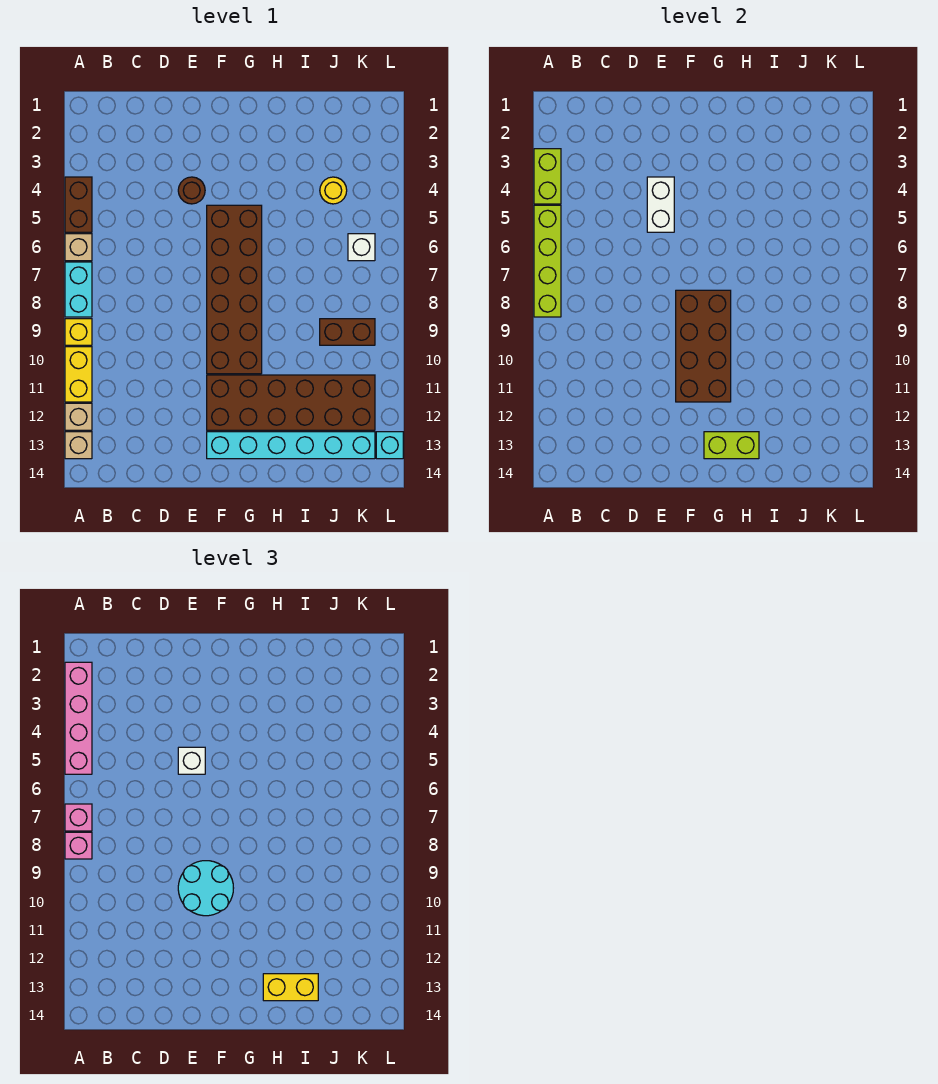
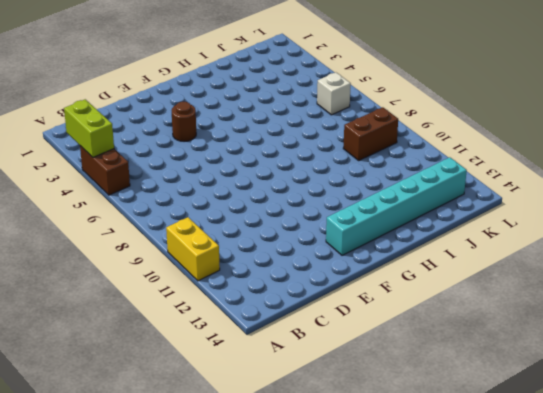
none -> tan 1x1 brick [65,234,92,261]
none -> cyan 1x2 brick [65,262,92,317]
none -> yellow 1x1 brick [65,319,92,345]

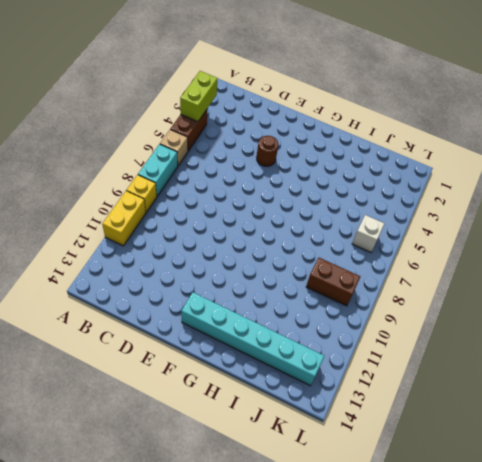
none -> tan 1x1 brick [65,403,92,430]
none -> tan 1x1 brick [65,432,92,459]
none -> brown 2x6 brick [207,205,262,374]

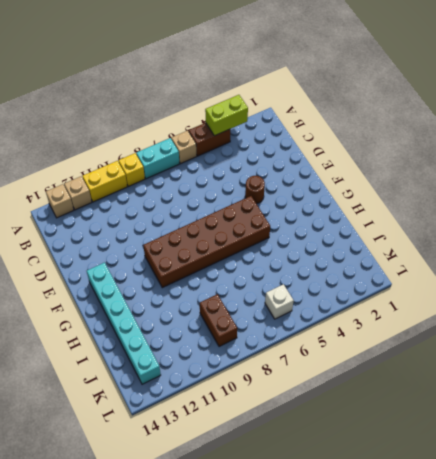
none -> brown 2x6 brick [207,375,375,430]
none -> yellow 1x1 round brick [320,177,347,204]
none -> cyan 1x1 brick [376,432,403,459]

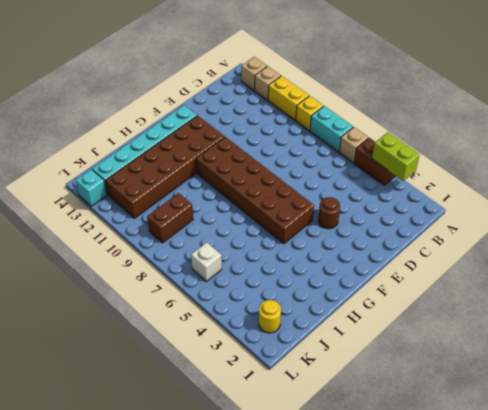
yellow 1x1 round brick [259,300,281,333] -> yellow 1x1 round brick moved to [320,177,347,204]
none -> lime 1x4 brick [534,205,561,317]
none -> white 1x2 brick [647,177,674,232]
none -> brown 2x4 brick [676,290,731,402]

